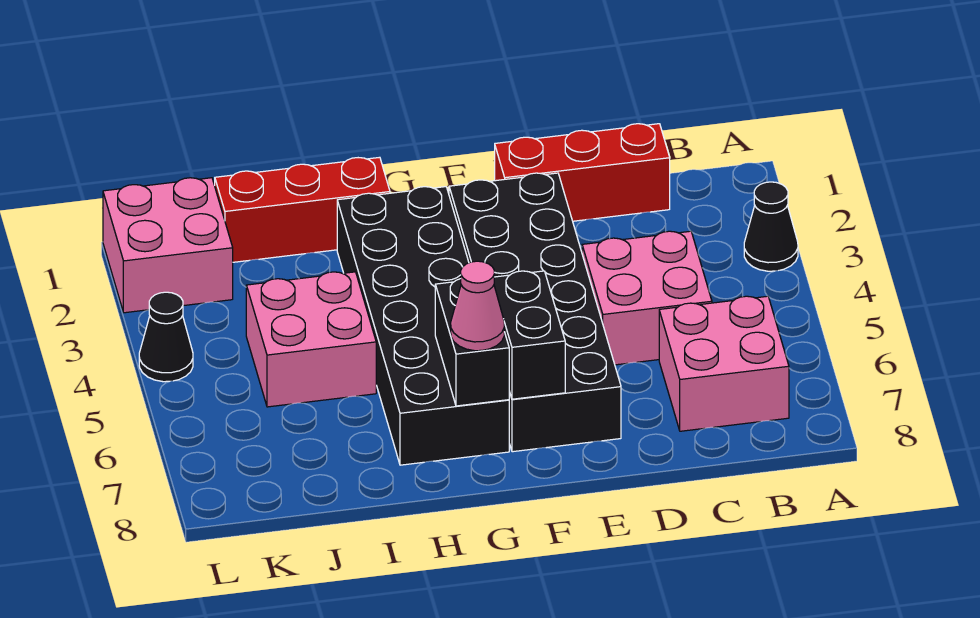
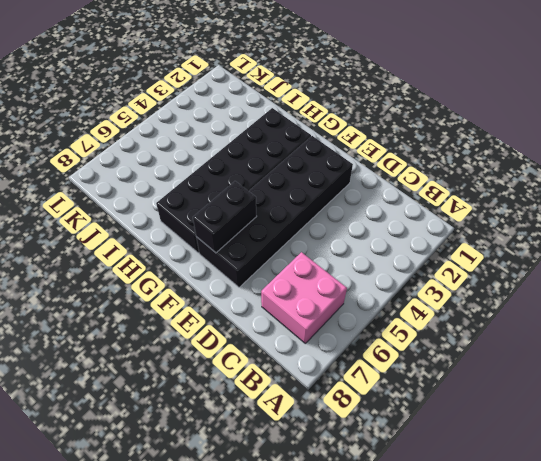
none -> black 1x1 cone [744,182,798,271]
none -> red 1x3 brick [495,124,670,221]
none -> pink 2x2 brick [582,231,712,365]

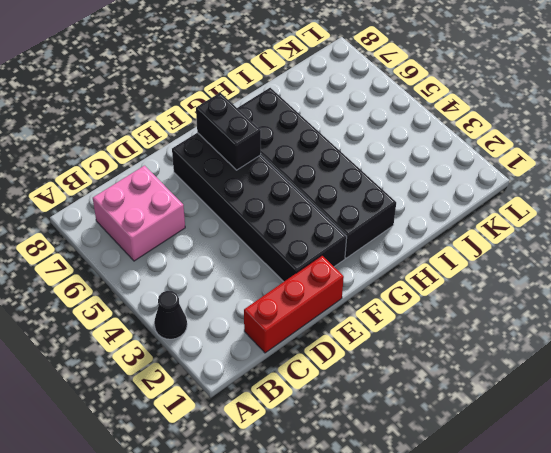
none -> pink 2x2 brick [582,231,712,365]
none -> red 1x3 brick [215,157,390,262]
none -> pink 2x2 brick [246,272,376,407]

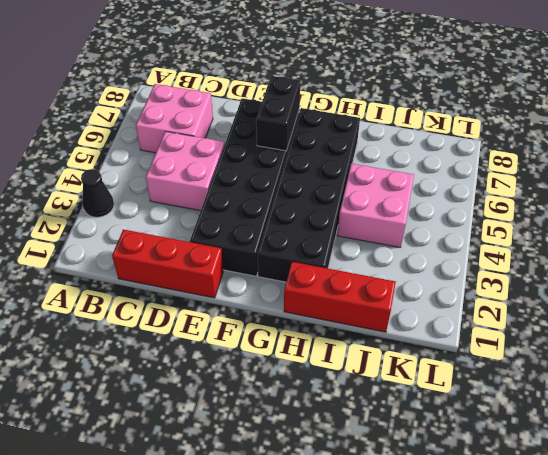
none -> pink 2x2 brick [103,178,233,313]
none -> black 1x1 cone [139,292,193,382]
none -> black 1x2 brick [435,279,509,406]

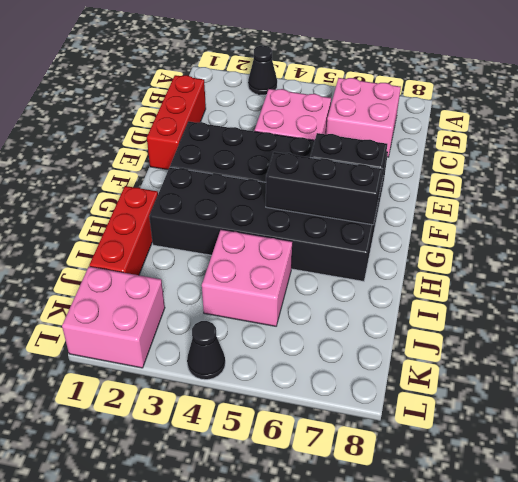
black 1x3 brick [266,152,382,225] -> black 1x2 brick [435,279,509,406]
none -> pink 1x1 cone [451,261,504,351]

